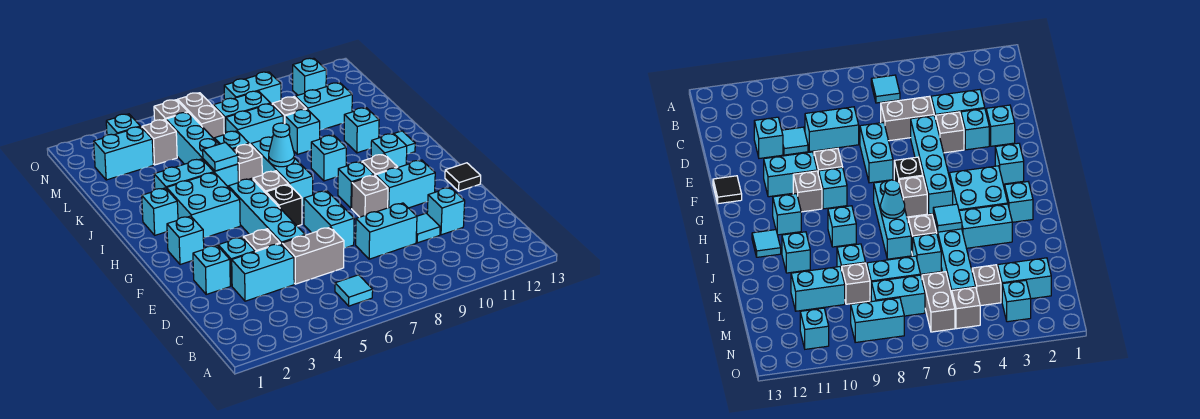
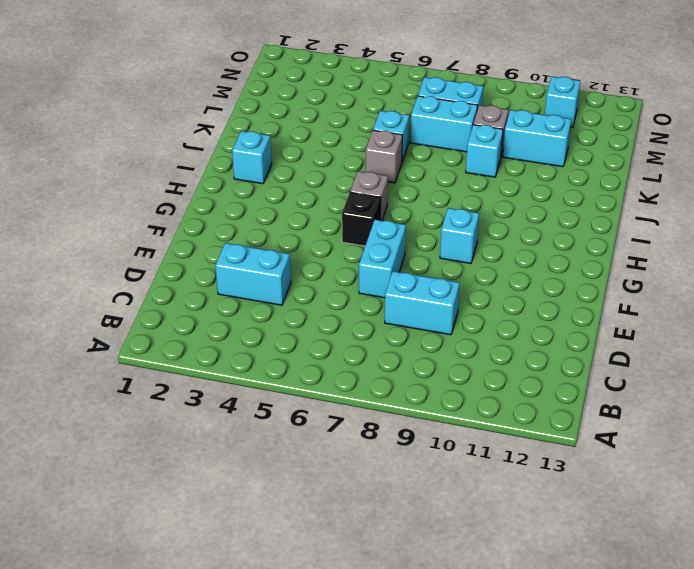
none -> cyan 1x1 tile [335,275,373,306]
none -> grey 1x2 brick [282,227,344,284]
none -> cyan 1x1 tile [416,213,440,243]
none -> cyan 1x1 brick [427,187,465,235]

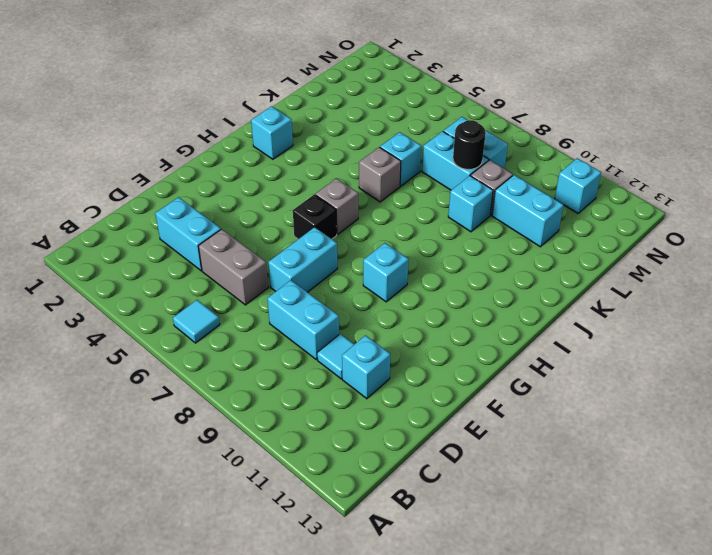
black 1x1 round brick [453,120,486,169] -> none
none -> cyan 1x1 brick [193,245,230,294]
none -> cyan 1x1 brick [218,237,255,286]
none -> grey 1x1 brick [243,229,280,252]
none -> cyan 1x4 brick [229,179,305,244]

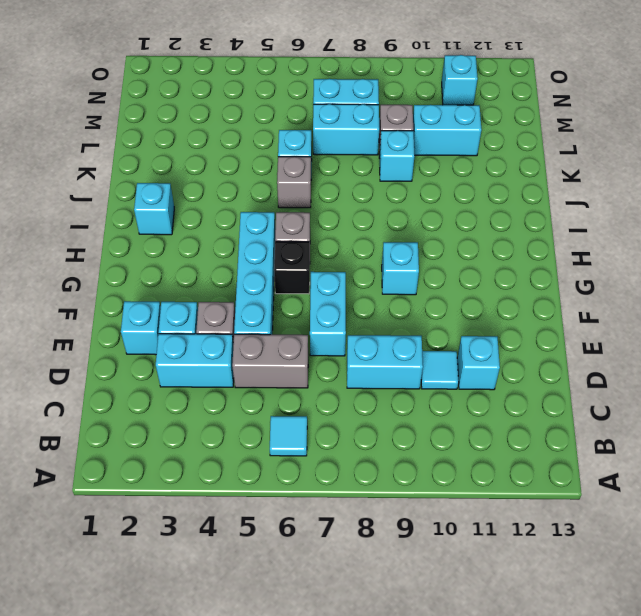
none -> grey 1x1 brick [352,175,388,217]
none -> cyan 1x2 brick [376,160,435,208]
none -> black 1x1 tile [445,163,481,191]
none -> cyan 1x1 brick [167,216,204,265]

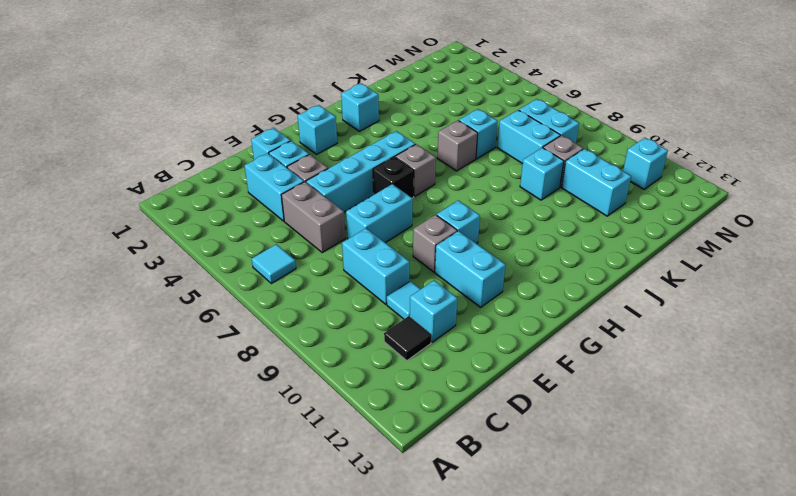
black 1x1 tile [384,316,431,361] -> black 1x1 tile moved to [445,163,481,191]
none -> grey 1x1 brick [362,154,398,176]
none -> cyan 2x2 brick [167,173,240,238]
none -> cyan 1x3 brick [251,137,313,206]
none -> cyan 1x1 brick [371,133,407,167]

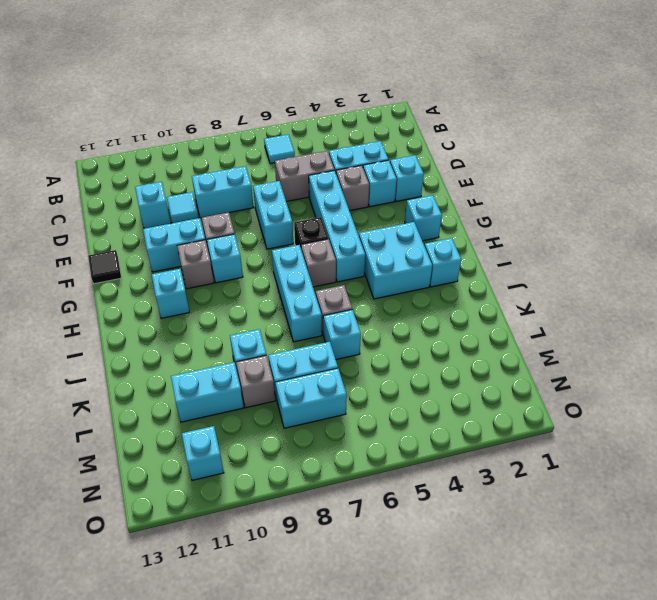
none -> cyan 1x1 brick [311,135,346,181]
none -> cyan 1x1 tile [394,131,415,154]
none -> cyan 1x2 brick [154,159,214,189]
none -> cyan 1x4 brick [166,112,238,187]

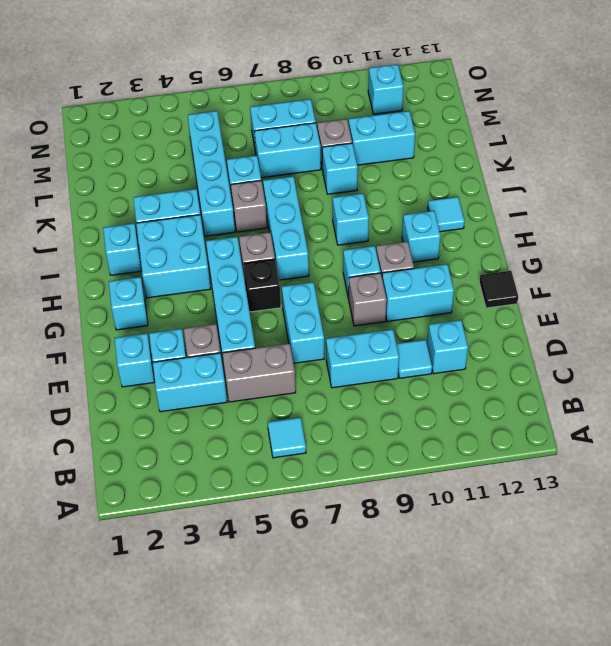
none -> cyan 1x1 brick [344,108,379,153]
none -> cyan 1x2 brick [94,127,153,180]
none -> grey 1x1 brick [142,119,177,165]
none -> grey 1x2 brick [178,93,224,138]

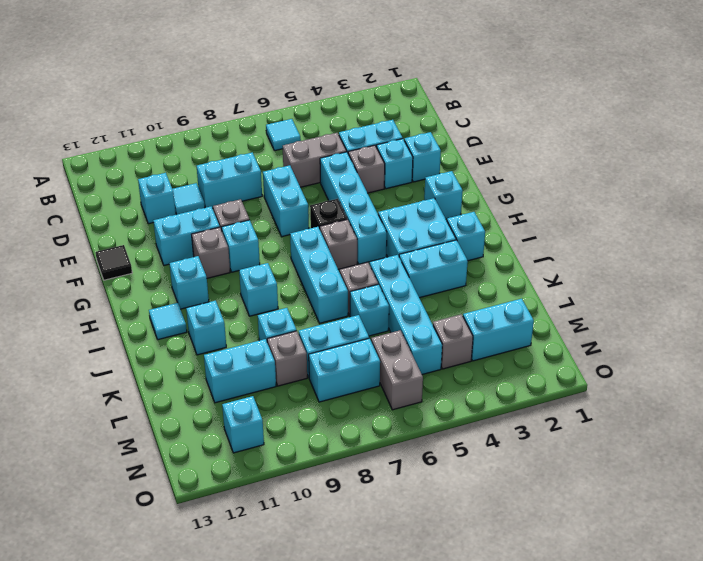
none -> cyan 1x1 brick [106,114,140,135]
none -> grey 1x1 brick [154,100,188,120]
none -> cyan 1x2 brick [224,72,281,104]
none -> cyan 1x1 cone [269,123,294,167]

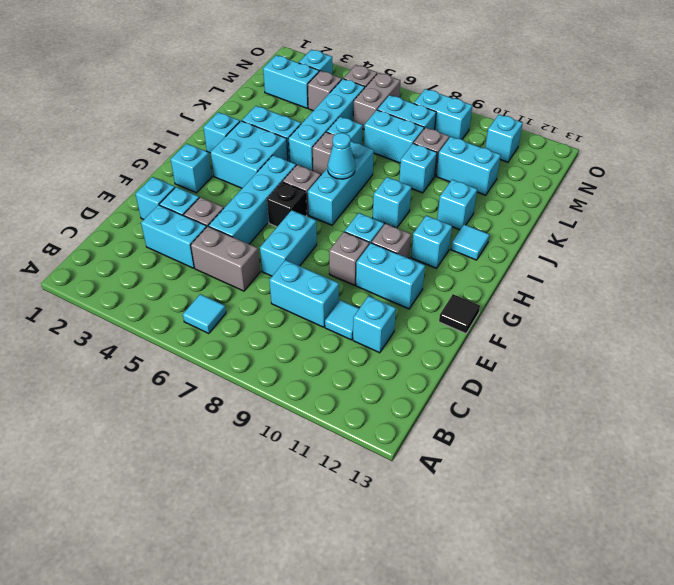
none -> cyan 1x1 tile [203,143,238,171]

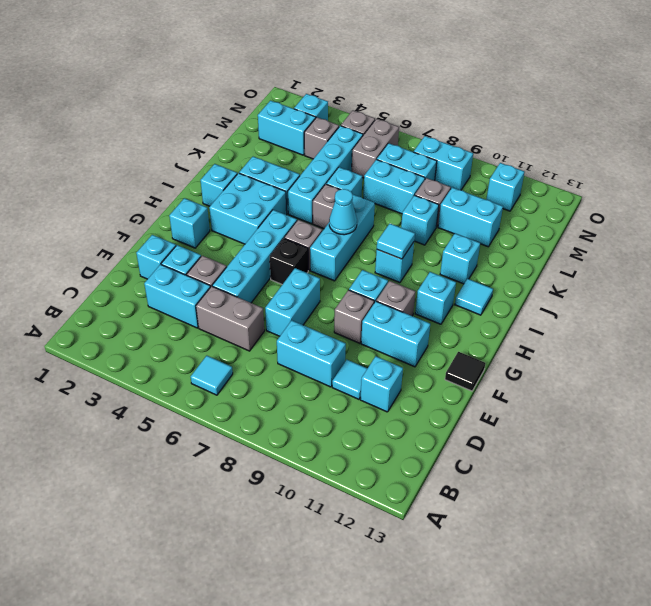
cyan 1x1 tile [377,223,415,259] -> cyan 1x1 tile moved to [203,143,238,171]

